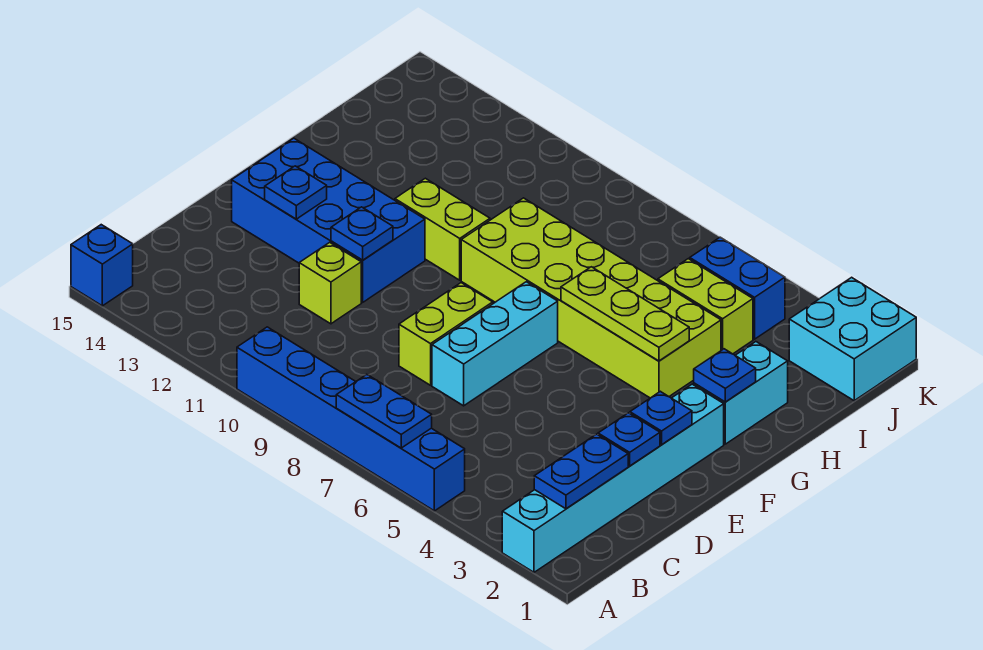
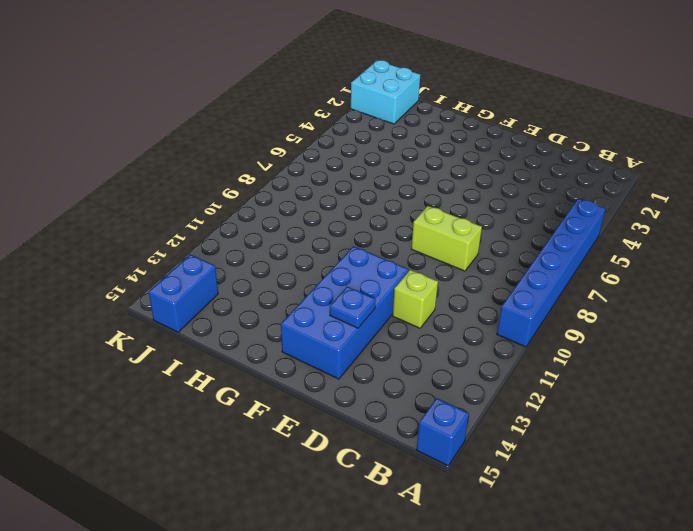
blue 1x2 brick [149,254,218,332] -> blue 1x2 brick moved to [690,237,785,339]
none -> cyan 1x6 brick [502,384,724,572]
none -> cyan 1x3 brick [432,282,558,406]
none -> cyan 1x2 brick [694,342,788,444]

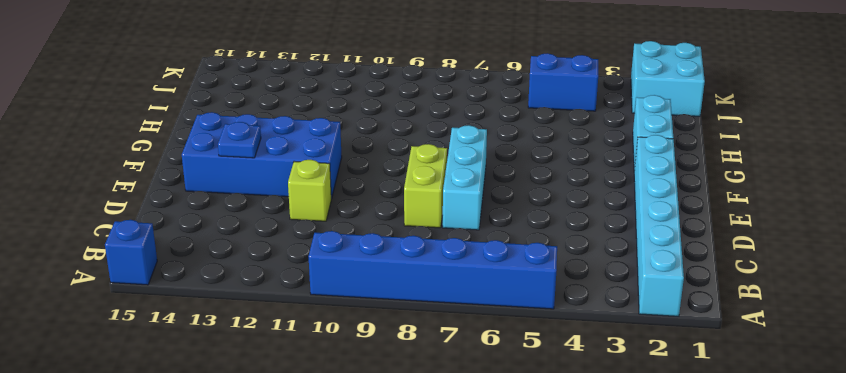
none -> lime 2x6 brick [461,198,721,398]
none -> lime 1x2 brick [395,178,490,280]
none -> lime 1x2 brick [658,259,753,354]

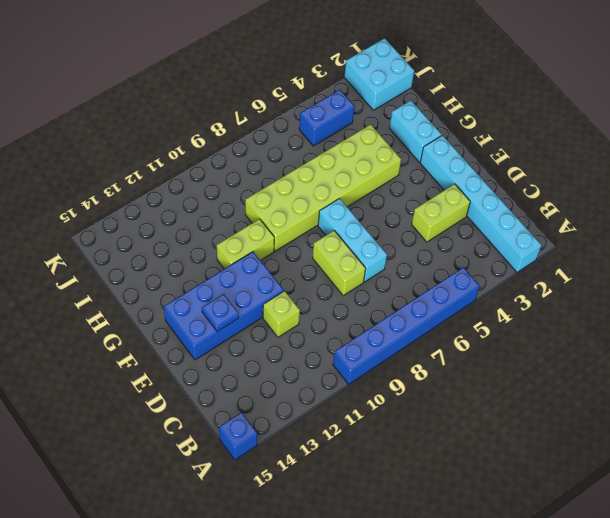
lime 1x2 brick [412,184,470,242] -> lime 1x2 brick moved to [658,259,753,354]
none -> blue 1x2 plate [336,374,432,448]
none -> blue 1x2 plate [534,434,628,509]
none -> blue 1x1 plate [598,413,660,466]

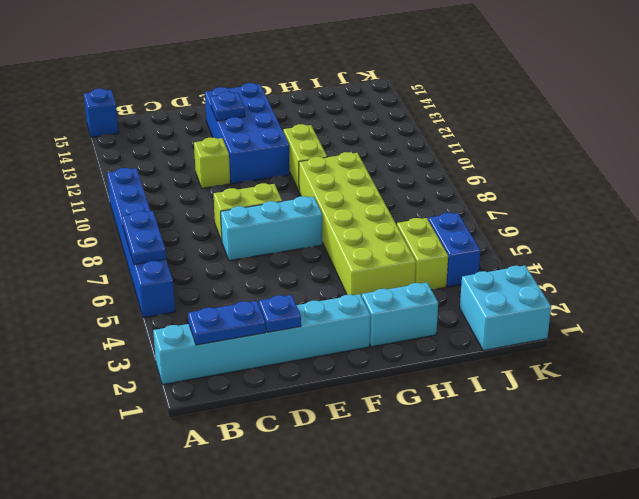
none -> blue 1x1 plate [630,391,692,445]
none -> blue 1x1 plate [331,207,393,260]
none -> blue 1x1 plate [694,349,756,402]

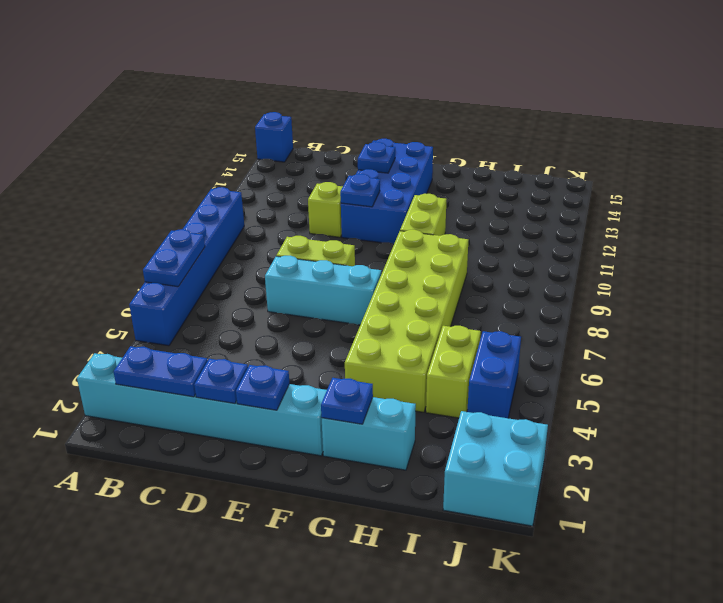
none -> lime 1x3 plate [561,267,689,361]

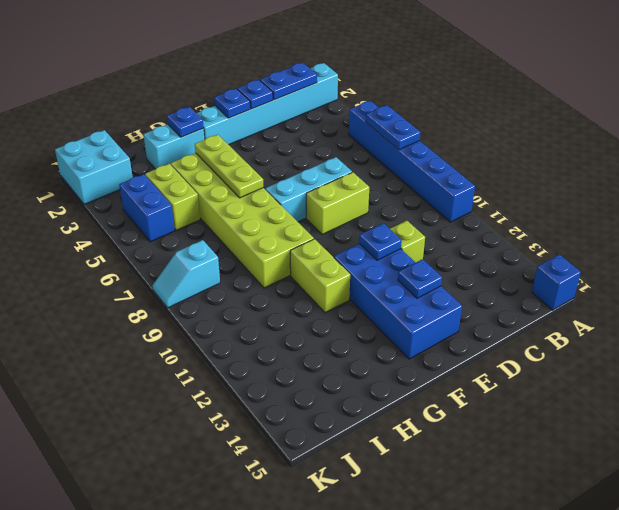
cyan 1x2 slope [152,240,220,308] -> none

